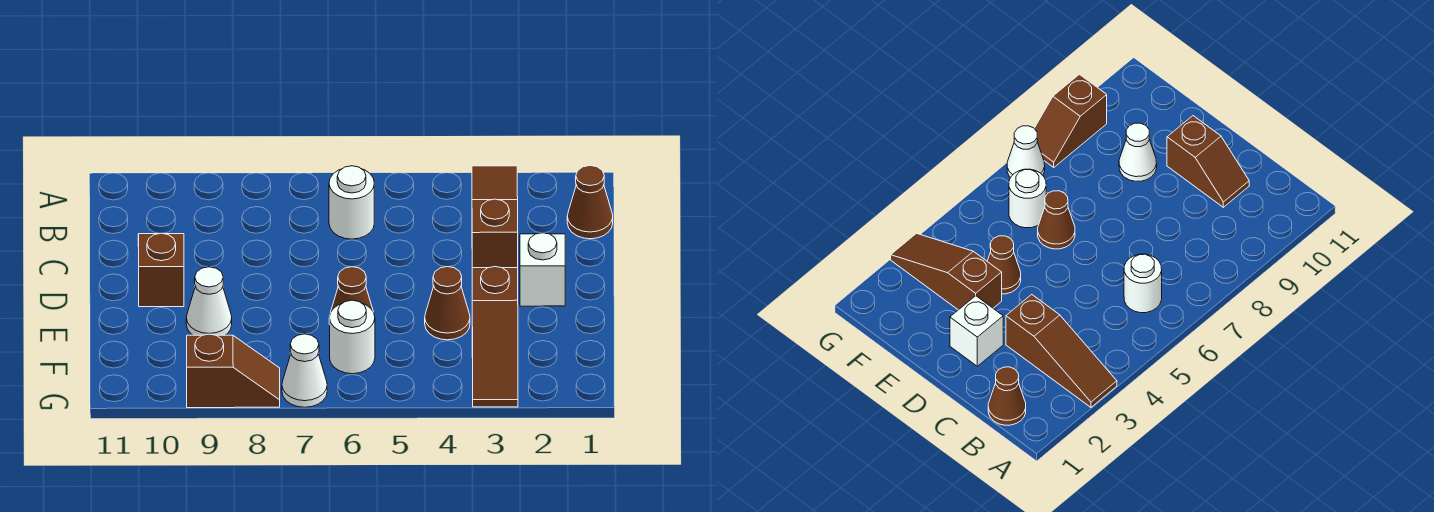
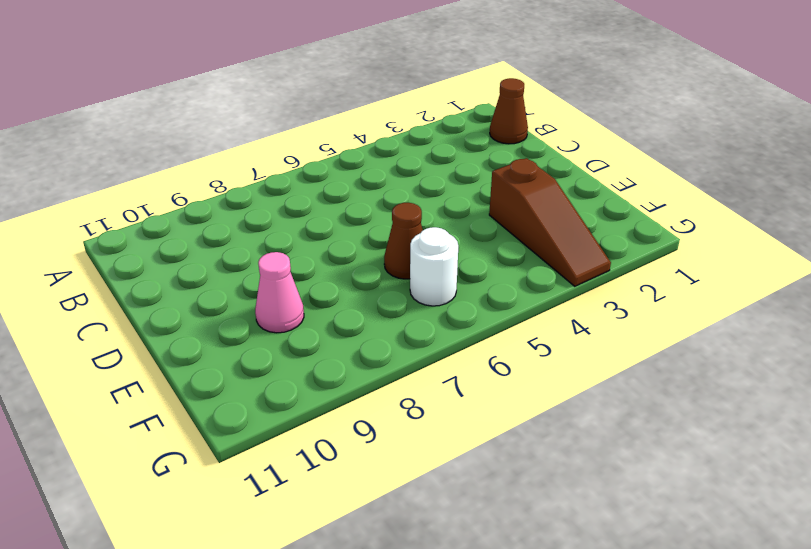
pink 1x1 cone [255,252,304,333] -> white 1x1 cone [186,267,232,335]
none -> brown 1x3 slope [472,166,518,268]
none -> white 1x1 round brick [329,166,374,239]
none -> brown 1x2 slope [138,233,184,307]

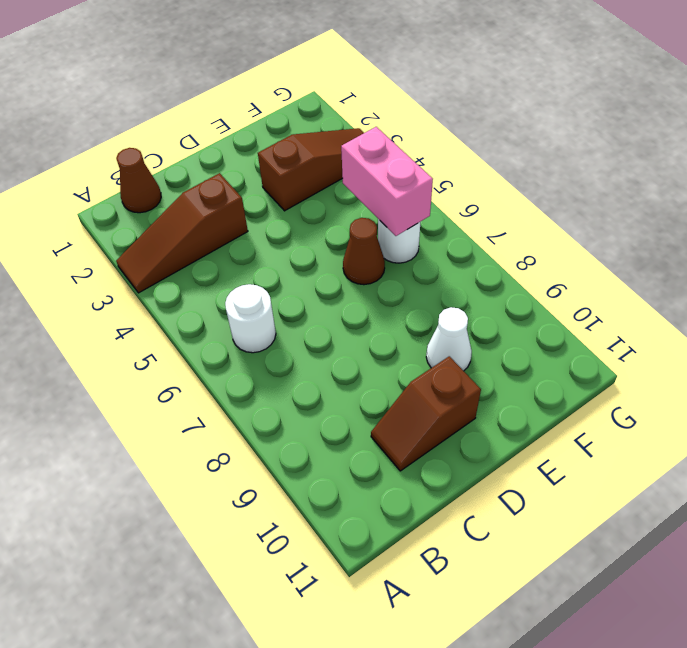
pink 1x2 brick [341,127,433,236] -> none
none -> white 1x1 brick [520,233,565,306]
none -> brown 1x1 cone [425,267,470,340]
none -> white 1x1 cone [282,334,327,407]

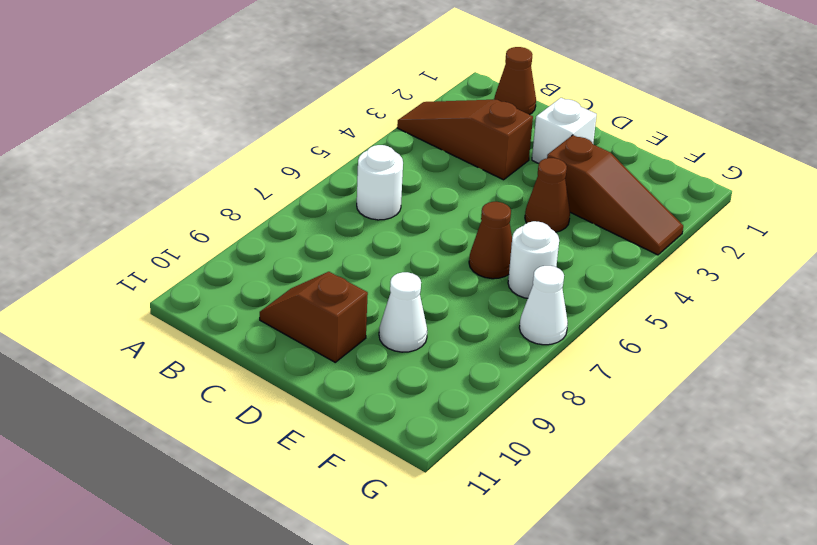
none -> brown 1x2 slope [187,334,280,408]

